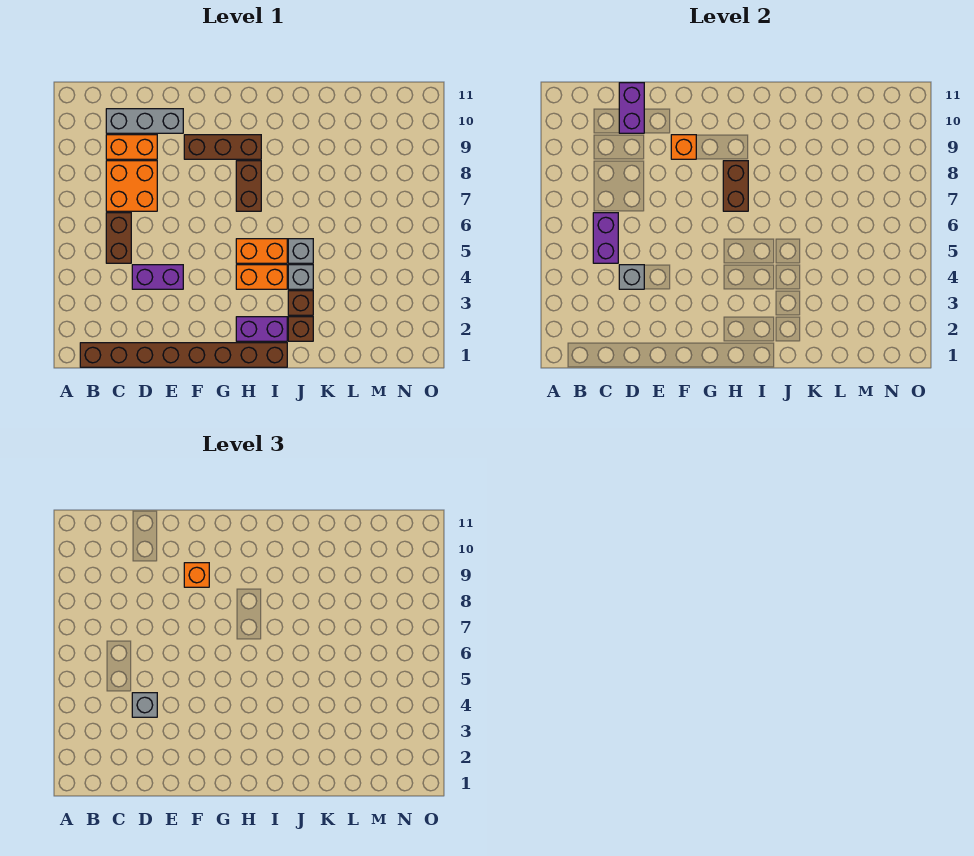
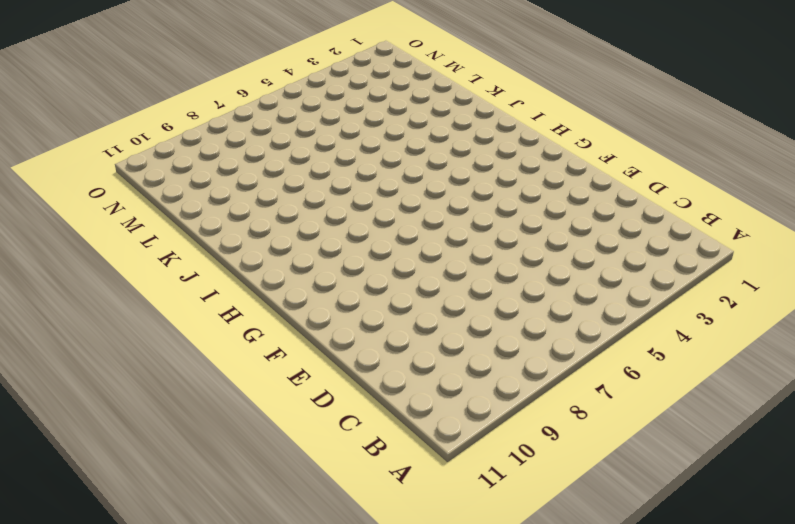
none -> brown 1x8 brick [80,343,287,367]
none -> brown 1x2 brick [106,213,131,263]
none -> orange 2x2 brick [106,161,157,211]

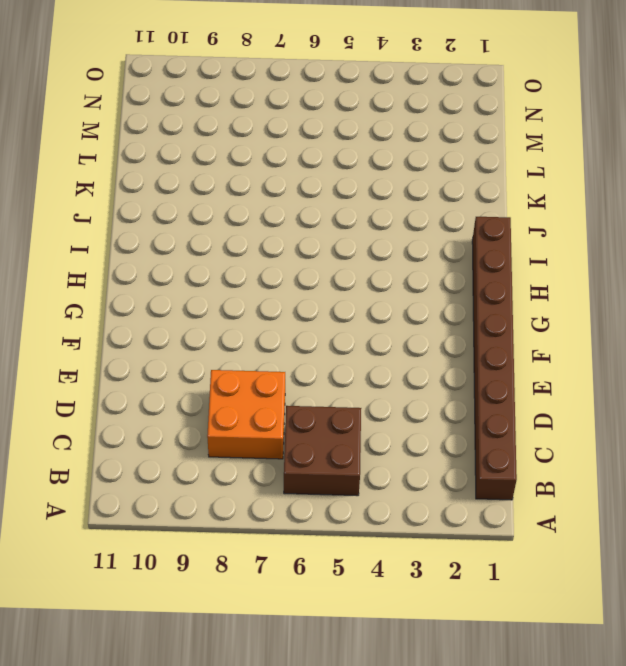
brown 2x2 brick [284,406,361,496] -> brown 1x2 brick [106,213,131,263]
none -> orange 1x2 brick [106,135,157,159]
none -> grey 1x3 brick [106,109,183,133]
none -> purple 1x2 brick [132,265,183,289]

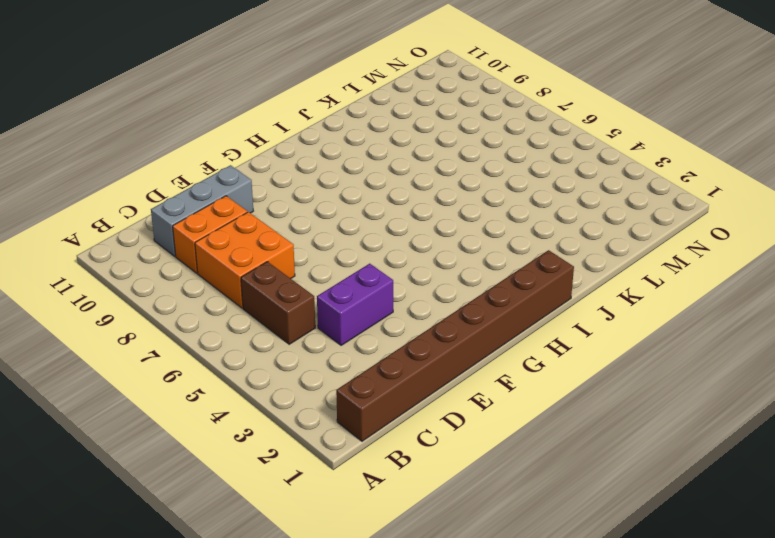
none -> brown 1x3 brick [184,135,261,159]
none -> purple 1x2 brick [236,317,287,341]
none -> orange 1x2 brick [236,265,287,289]

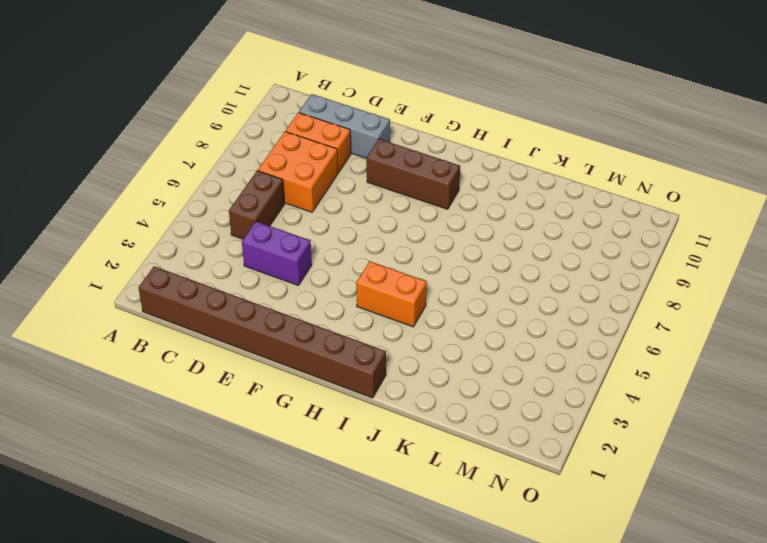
none -> purple 1x2 brick [236,317,287,341]
none -> orange 1x2 brick [236,239,287,263]
none -> brown 1x2 brick [236,161,261,211]

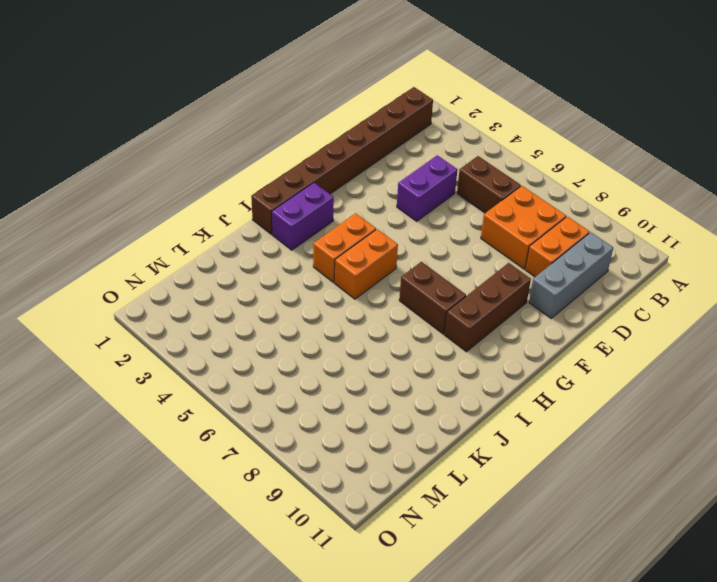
none -> brown 1x1 brick [288,317,313,341]
none -> brown 1x1 brick [288,291,313,315]
none -> grey 1x1 brick [288,265,313,289]

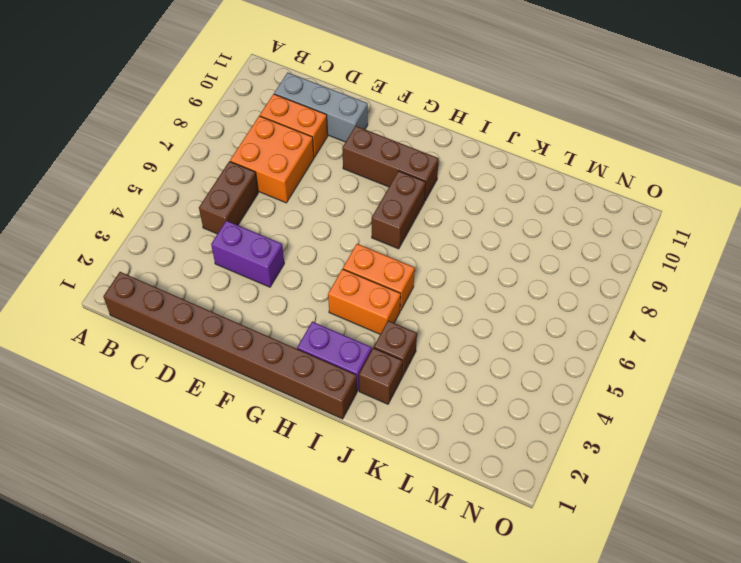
none -> grey 1x1 brick [288,265,313,289]
none -> grey 1x1 brick [288,239,313,263]
none -> purple 1x2 brick [593,213,618,263]

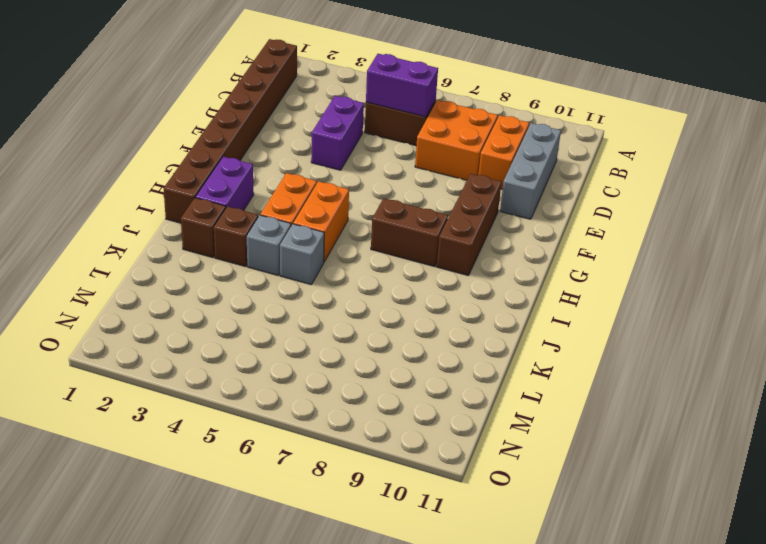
none -> grey 1x1 brick [619,265,644,289]
none -> purple 1x2 brick [619,83,644,133]
none -> orange 1x1 brick [671,135,696,159]

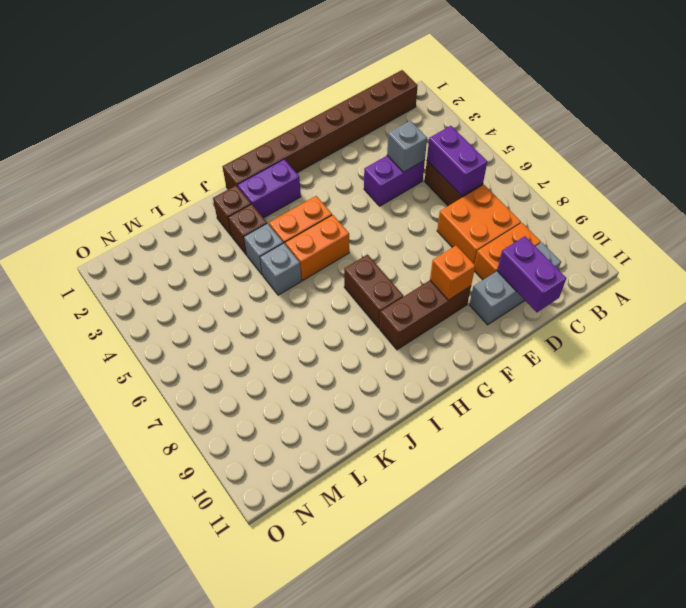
none -> brown 1x2 brick [723,161,748,211]
none -> grey 1x1 brick [132,693,157,717]
none -> orange 1x1 brick [184,563,209,587]

